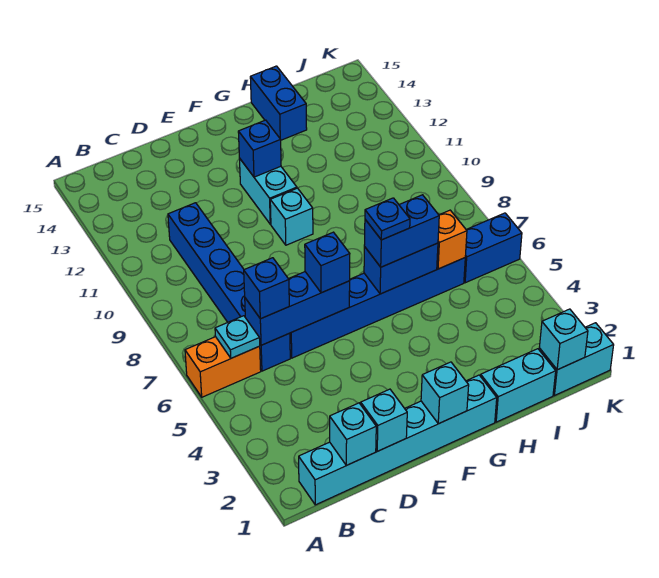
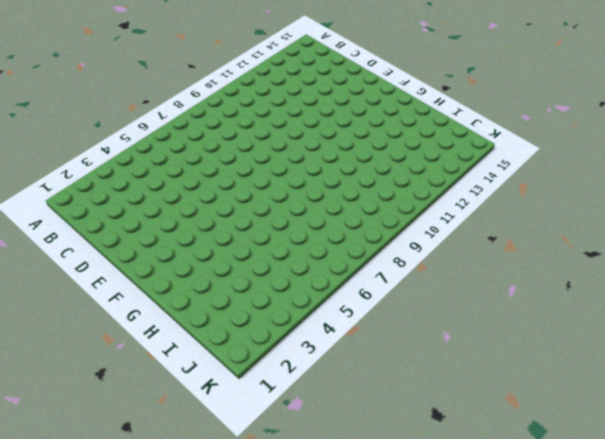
none -> orange 1x2 brick [185,337,261,397]
none -> cyan 1x6 brick [299,375,497,505]
none -> blue 1x6 brick [168,203,290,371]

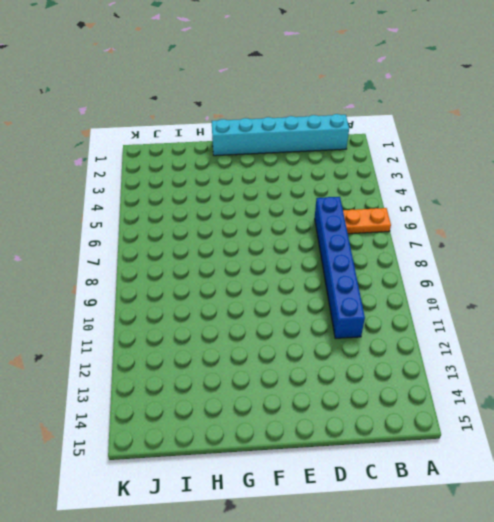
orange 1x2 plate [343,208,391,234] -> orange 1x2 brick [185,337,261,397]
none -> blue 1x6 brick [290,258,465,358]
none -> cyan 1x1 brick [270,188,313,245]
none -> cyan 1x2 brick [239,158,297,224]

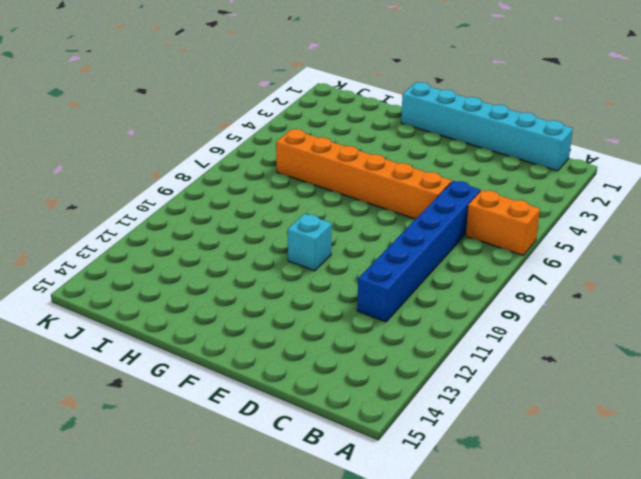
orange 1x6 brick [276,129,452,219] -> blue 1x6 brick [290,258,465,358]
none -> cyan 1x2 brick [239,158,297,224]
none -> cyan 1x2 brick [481,349,556,422]
none -> blue 1x2 brick [250,66,307,140]

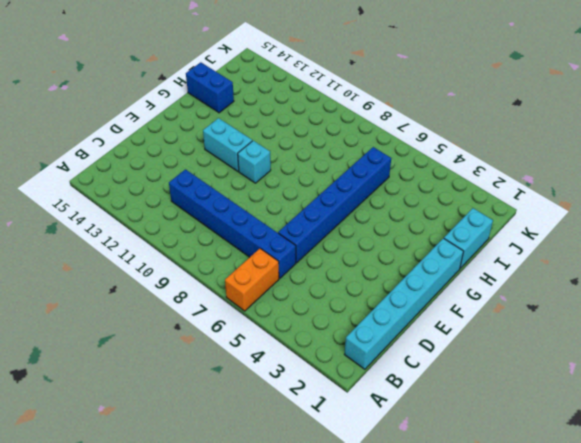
none -> cyan 1x2 brick [539,323,614,396]
none -> blue 1x2 brick [464,213,522,283]
none -> cyan 1x1 plate [215,316,260,358]

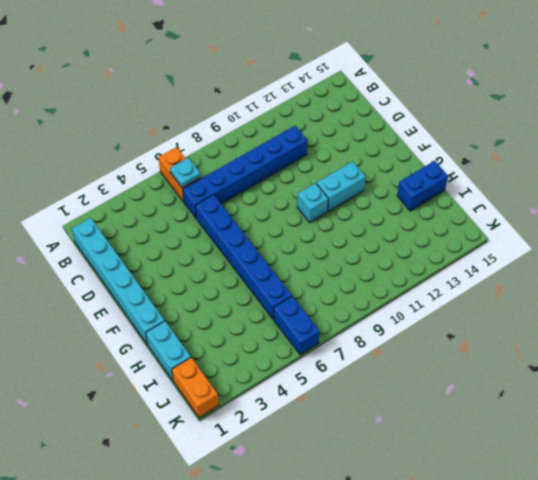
orange 1x2 brick [172,358,219,418] -> cyan 1x2 brick [539,323,614,396]
none -> cyan 1x1 brick [330,403,376,465]
none -> blue 1x3 brick [245,272,350,345]
none -> cyan 1x1 brick [361,389,407,451]

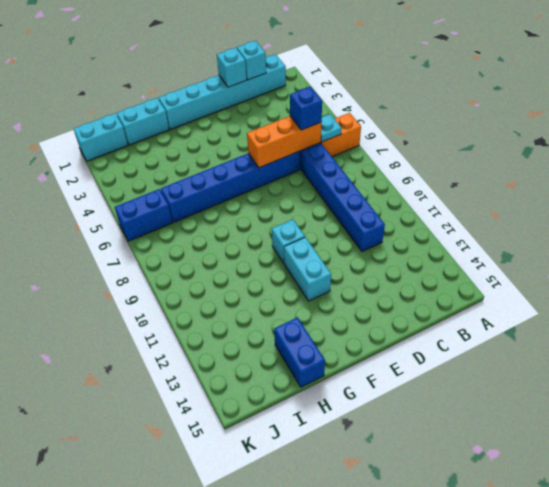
orange 1x3 brick [247,116,321,168] -> blue 1x3 brick [245,272,350,345]
none -> cyan 1x1 brick [421,362,469,424]
none -> blue 1x1 brick [238,120,281,177]
none -> blue 1x2 brick [364,243,438,294]

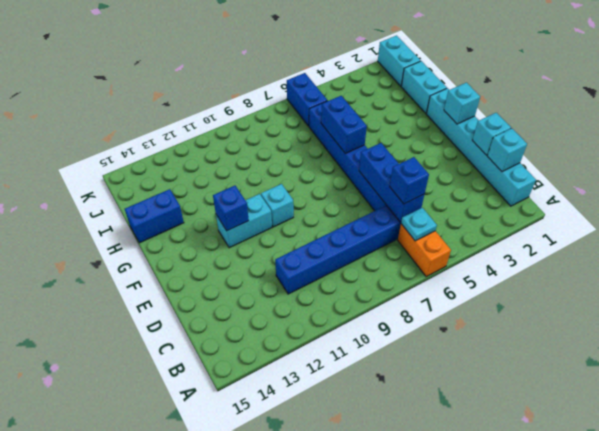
none -> orange 1x1 brick [437,210,467,269]
none -> cyan 1x1 brick [539,309,588,370]
none -> blue 1x1 brick [305,232,350,293]

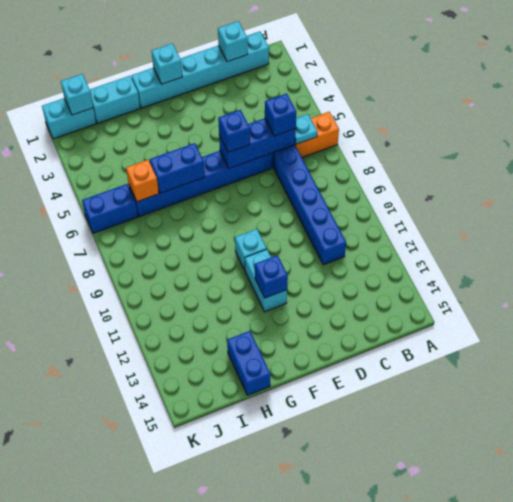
none -> cyan 1x1 brick [361,389,407,451]
none -> blue 1x2 brick [364,195,439,267]
none -> blue 1x1 plate [365,198,410,240]

